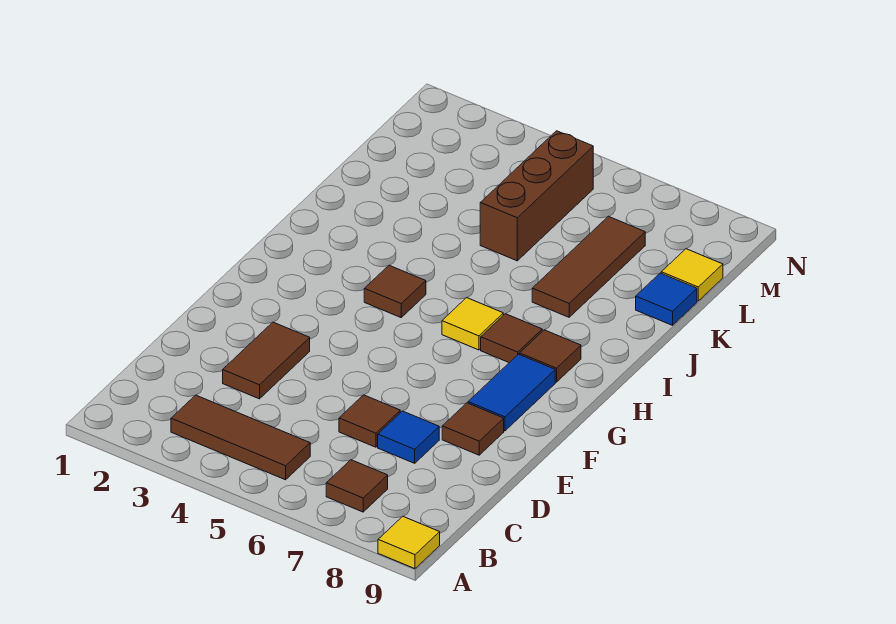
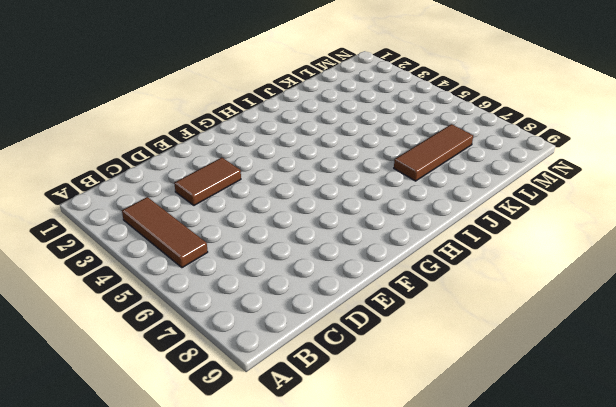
none -> yellow 1x1 tile [378,516,440,569]
none -> brown 1x1 tile [326,460,388,512]
none -> brown 1x1 tile [339,395,400,447]

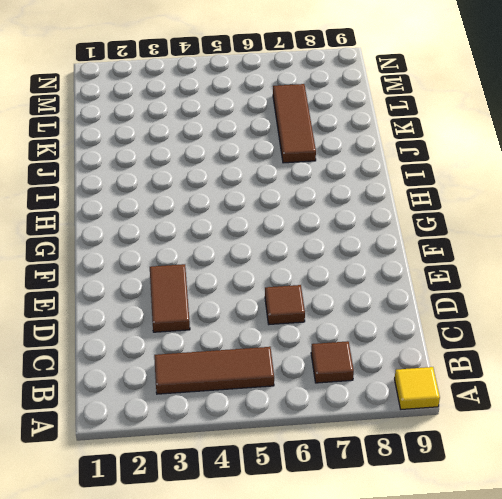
none -> blue 1x1 tile [378,411,439,463]
none -> brown 1x1 tile [442,403,504,455]
none -> blue 1x2 tile [468,354,555,431]

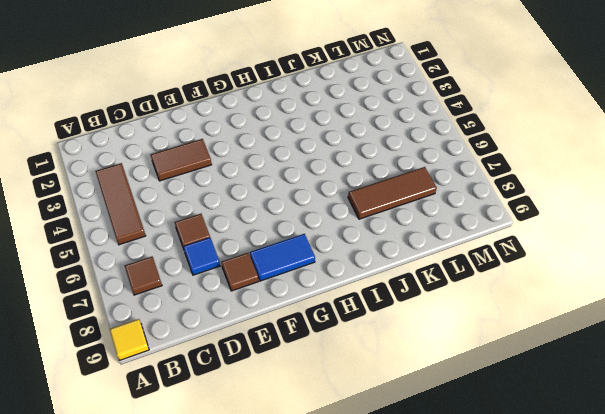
none -> brown 1x1 tile [364,265,426,317]
none -> yellow 1x1 tile [442,298,503,350]
none -> brown 1x1 tile [481,314,542,363]

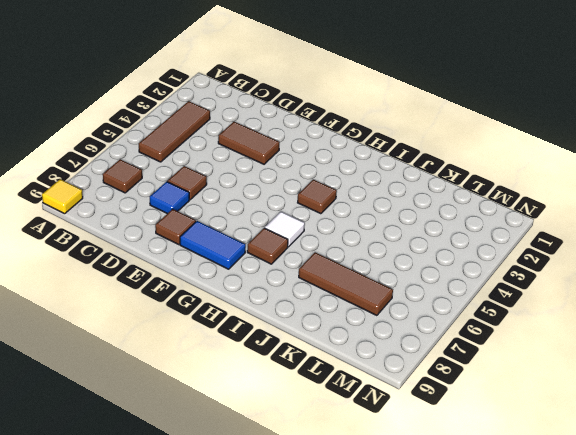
white 1x1 tile [265,212,305,247] -> yellow 1x1 tile [442,298,503,350]
none -> brown 1x1 tile [520,330,581,382]
none -> brown 1x3 brick [480,131,594,261]
none -> blue 1x1 tile [636,273,697,325]

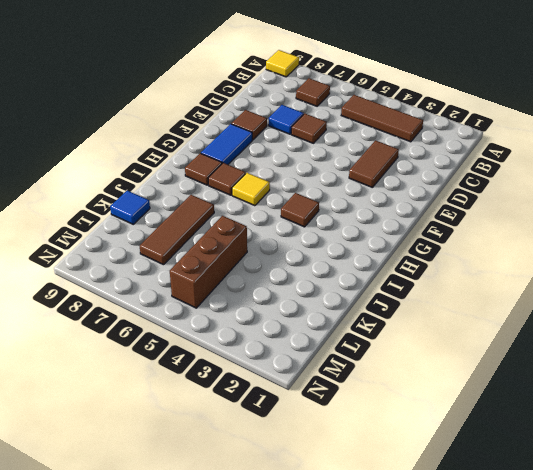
none -> yellow 1x1 tile [661,249,723,301]

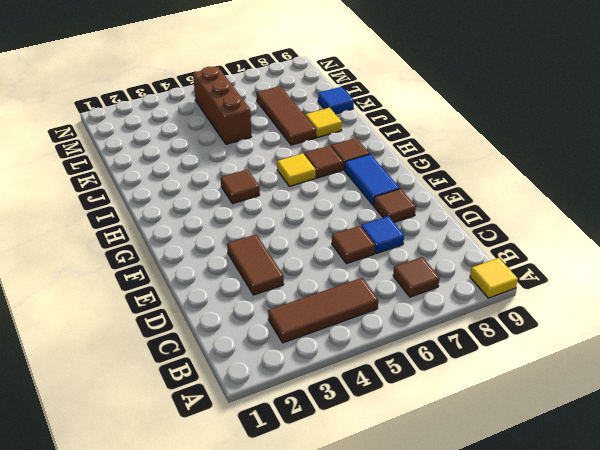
yellow 1x1 tile [305,108,342,138] -> yellow 1x1 tile moved to [661,249,723,301]

